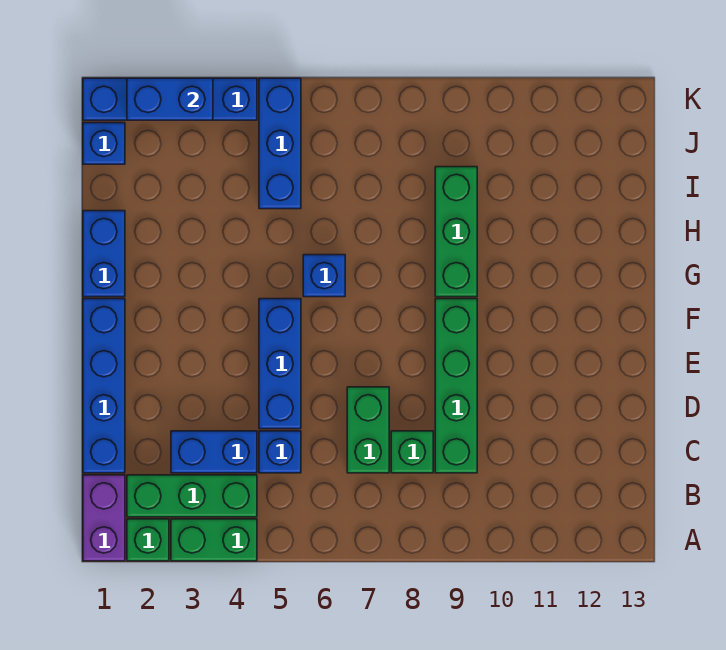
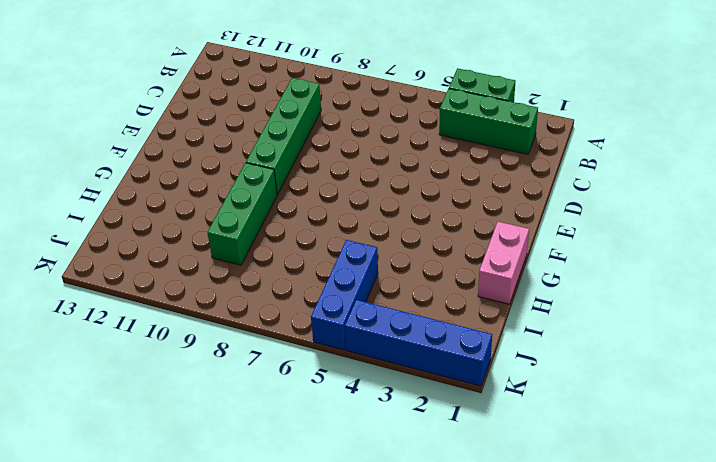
pink 1x2 brick [478,222,529,304] -> blue 1x2 brick [83,211,125,297]
none -> purple 1x2 brick [83,475,125,561]
none -> green 1x1 brick [127,519,169,561]
none -> blue 1x4 brick [83,299,125,473]

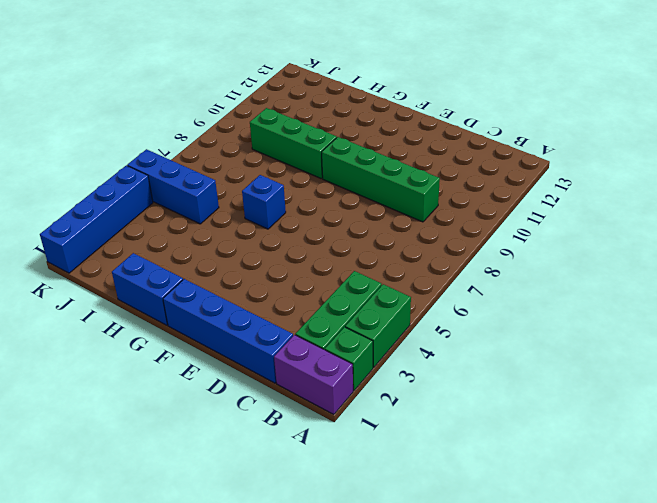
none -> blue 1x2 brick [171,431,257,473]
none -> blue 1x1 brick [259,431,301,473]
none -> green 1x2 brick [347,387,389,473]

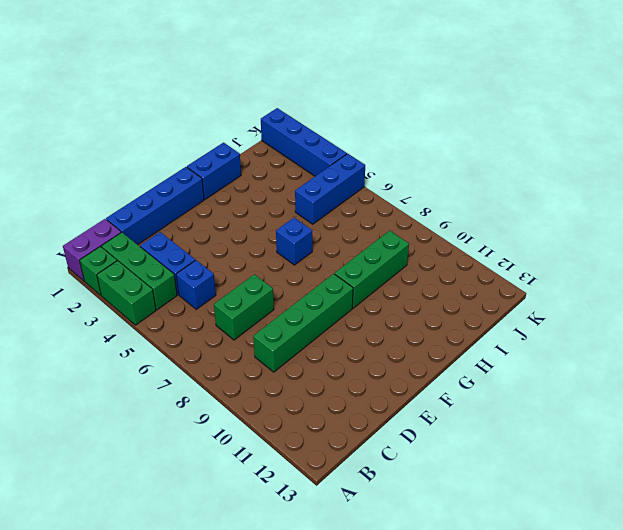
none -> green 1x1 brick [391,431,433,473]
none -> blue 1x3 brick [259,299,301,429]
none -> blue 1x1 brick [83,123,125,164]

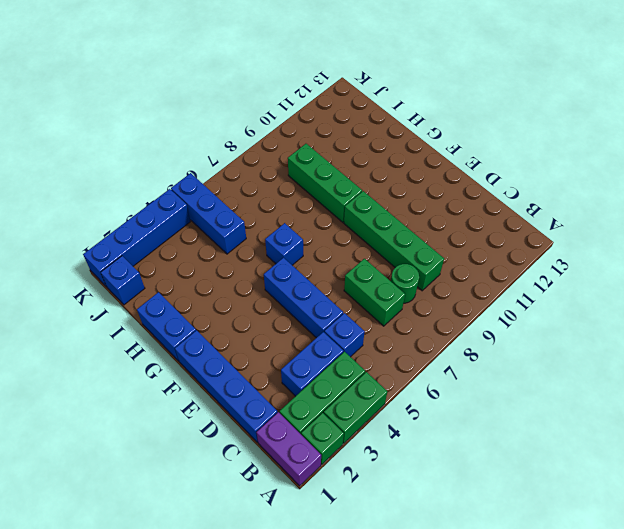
green 1x1 round brick [391,264,419,303] -> green 1x1 brick [391,431,433,473]
none -> blue 1x2 brick [127,78,213,120]

